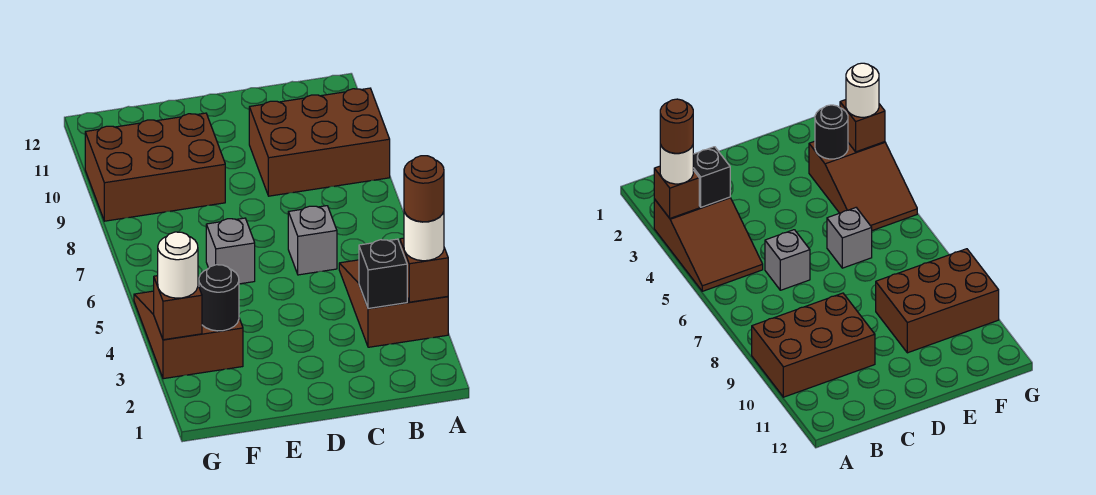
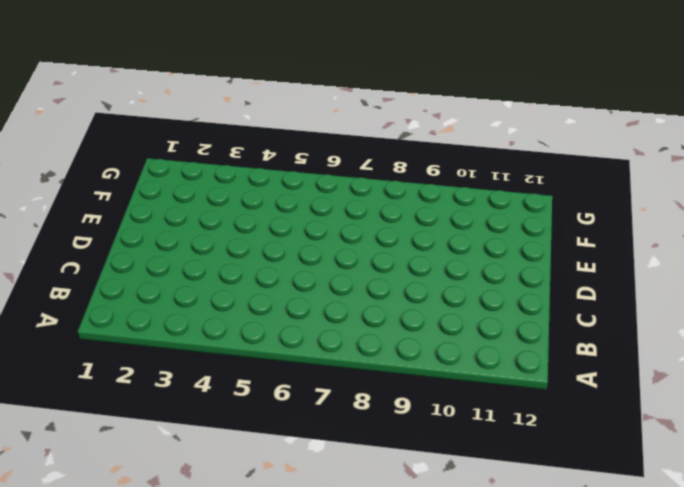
none -> brown 2x3 slope [339,260,448,347]
none -> brown 2x3 brick [249,88,390,196]
none -> grey 1x1 brick [288,206,337,275]

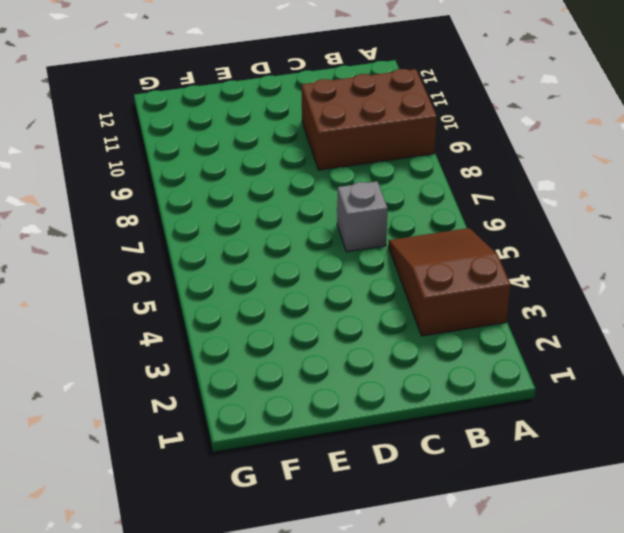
none -> grey 1x1 brick [206,218,255,284]
none -> brown 2x3 brick [85,113,225,221]
none -> brown 2x3 slope [134,284,243,379]

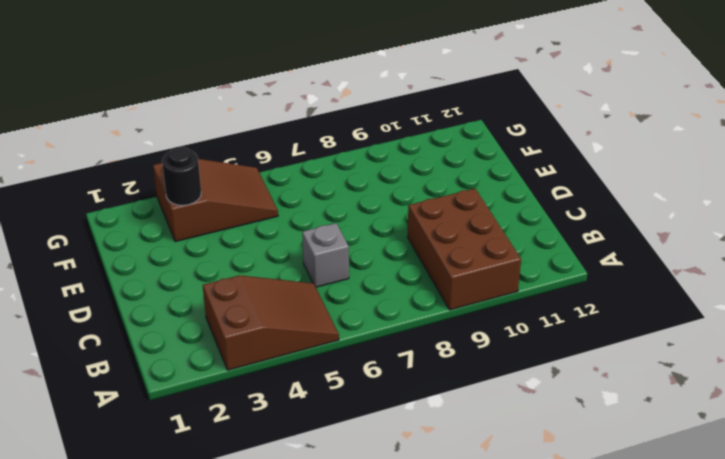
none -> grey 1x1 brick [206,218,255,284]
none -> brown 2x3 brick [85,113,225,221]
none -> brown 1x1 brick [400,238,448,302]

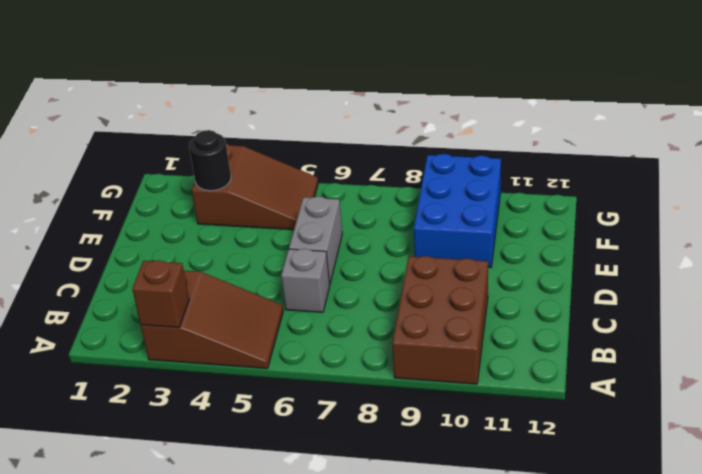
grey 1x2 brick [289,196,342,284] -> grey 1x1 brick [206,218,255,284]
blue 2x3 brick [414,154,501,268] -> brown 2x3 brick [85,113,225,221]
none -> black 1x1 brick [359,239,407,308]
none -> brown 1x1 brick [154,276,202,340]
none -> white 1x1 round brick [404,212,444,261]

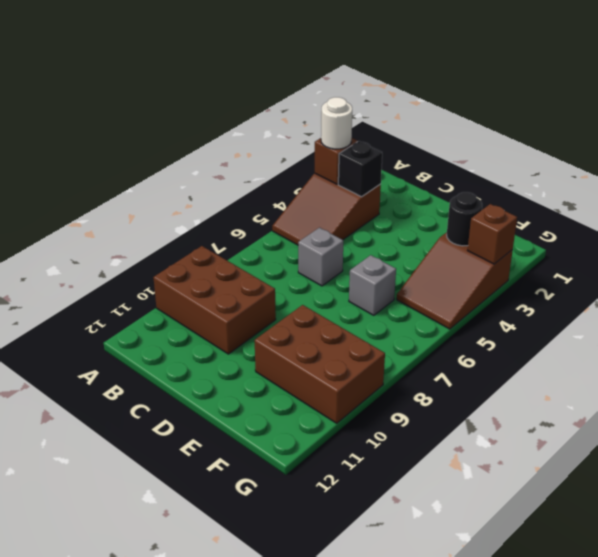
none -> white 1x1 round brick [158,232,198,298]
none -> brown 1x1 round brick [404,156,444,222]

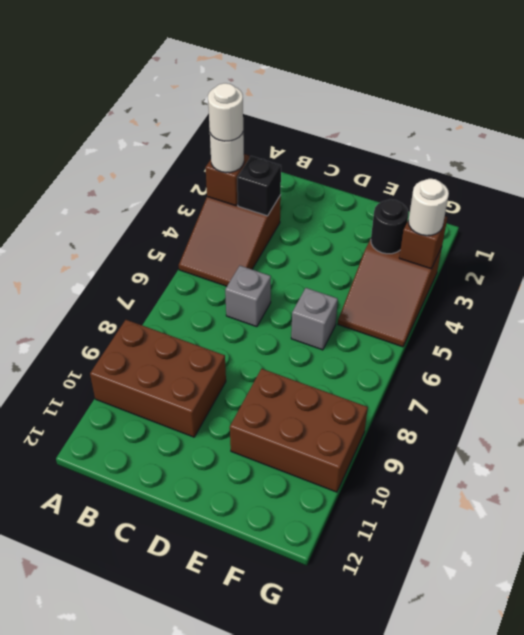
white 1x1 round brick [208,83,243,141] -> brown 1x1 round brick [404,156,444,222]

